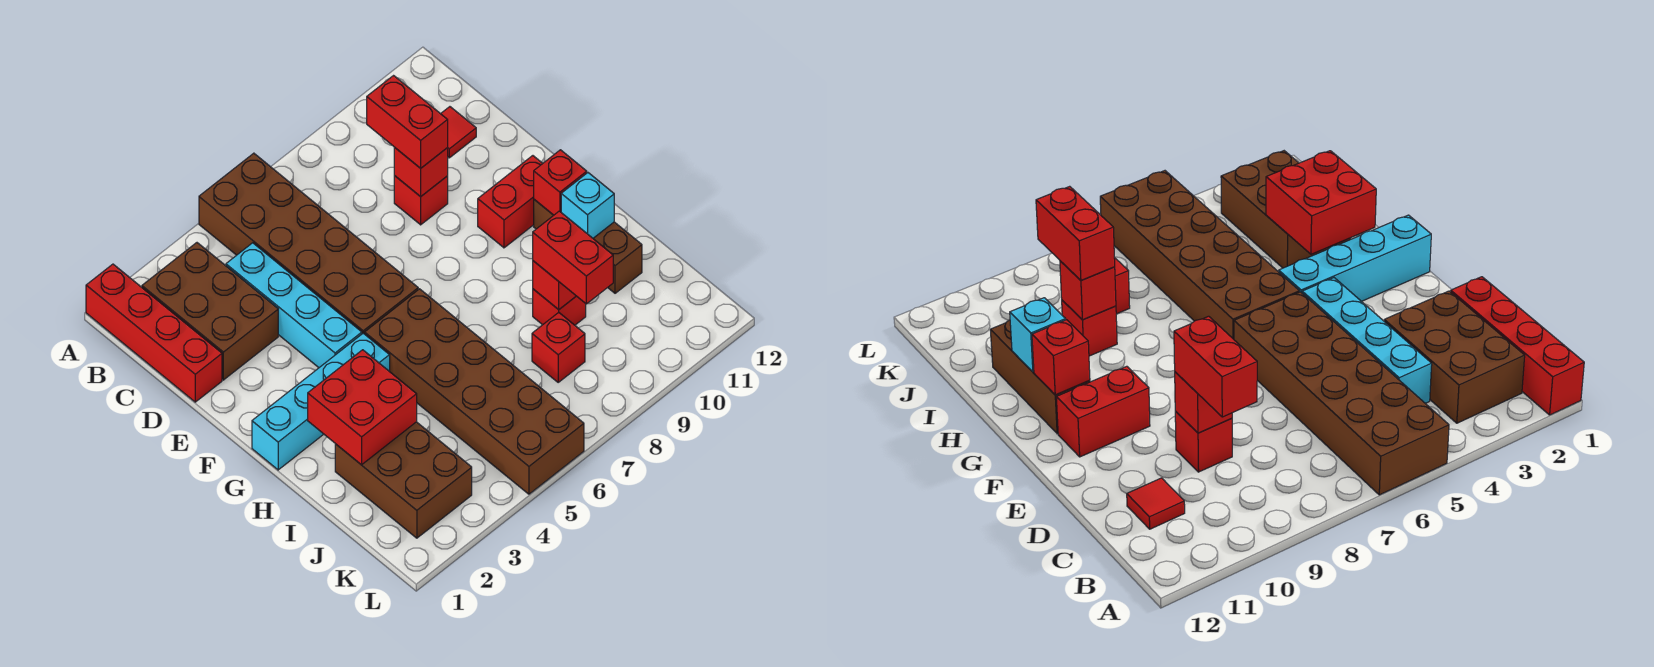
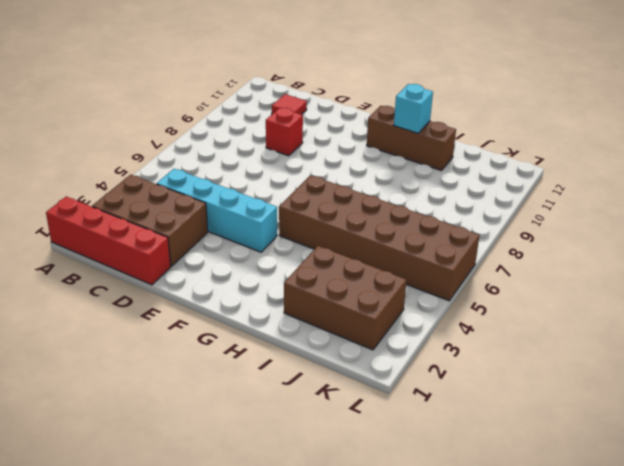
none -> brown 2x6 brick [199,153,418,334]
none -> red 1x2 brick [478,156,543,248]
none -> cyan 1x4 brick [252,333,390,470]

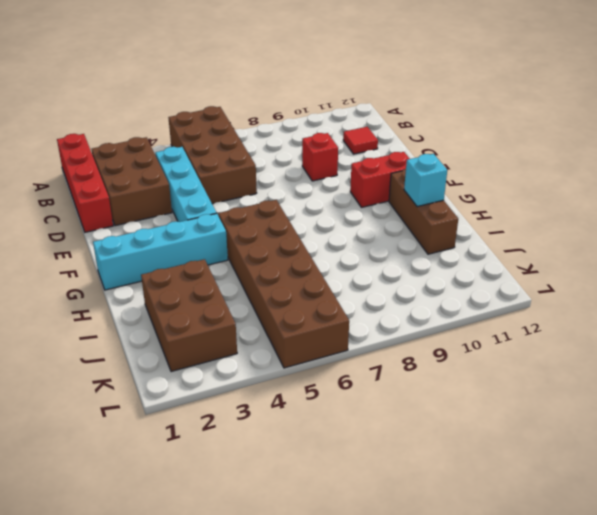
brown 2x4 brick [168,106,257,204] -> brown 2x6 brick [199,153,418,334]
none -> red 1x1 brick [533,289,586,325]
none -> red 1x1 brick [532,312,585,382]
none -> red 1x1 brick [394,148,448,197]

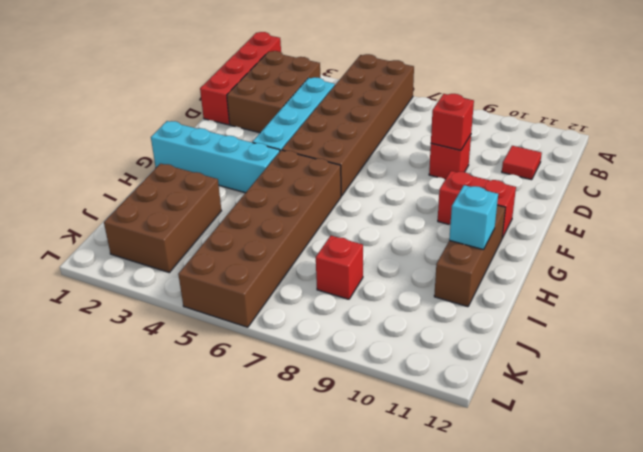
none -> red 1x1 brick [533,289,586,325]
none -> red 1x1 brick [534,150,587,215]
none -> red 2x2 brick [308,350,417,465]

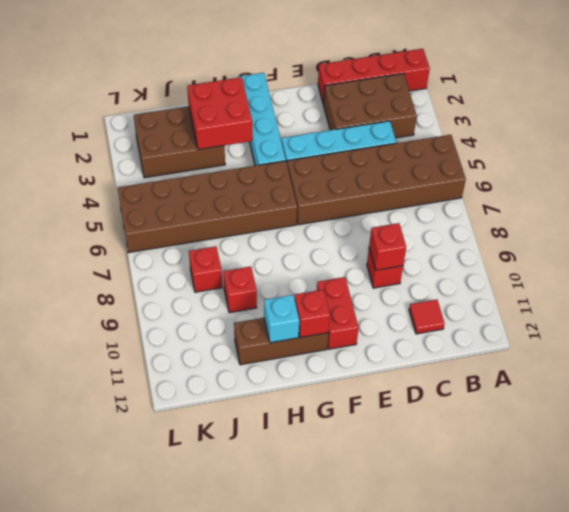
none -> red 1x1 brick [533,261,576,310]
none -> red 1x2 brick [367,76,448,168]
none -> red 1x2 brick [533,211,613,304]

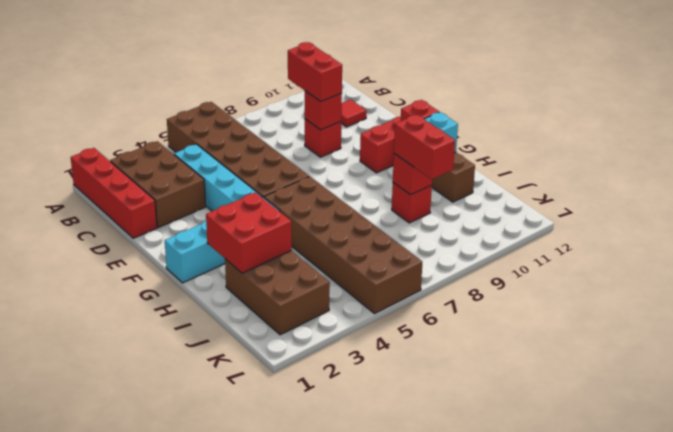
none -> red 1x1 brick [532,312,585,382]

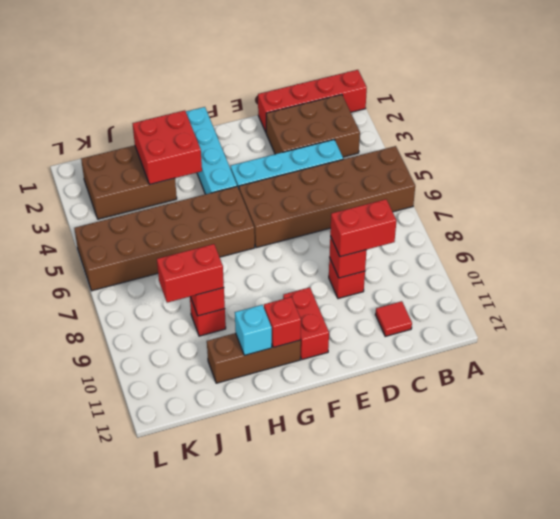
none -> red 1x1 brick [532,312,585,382]

